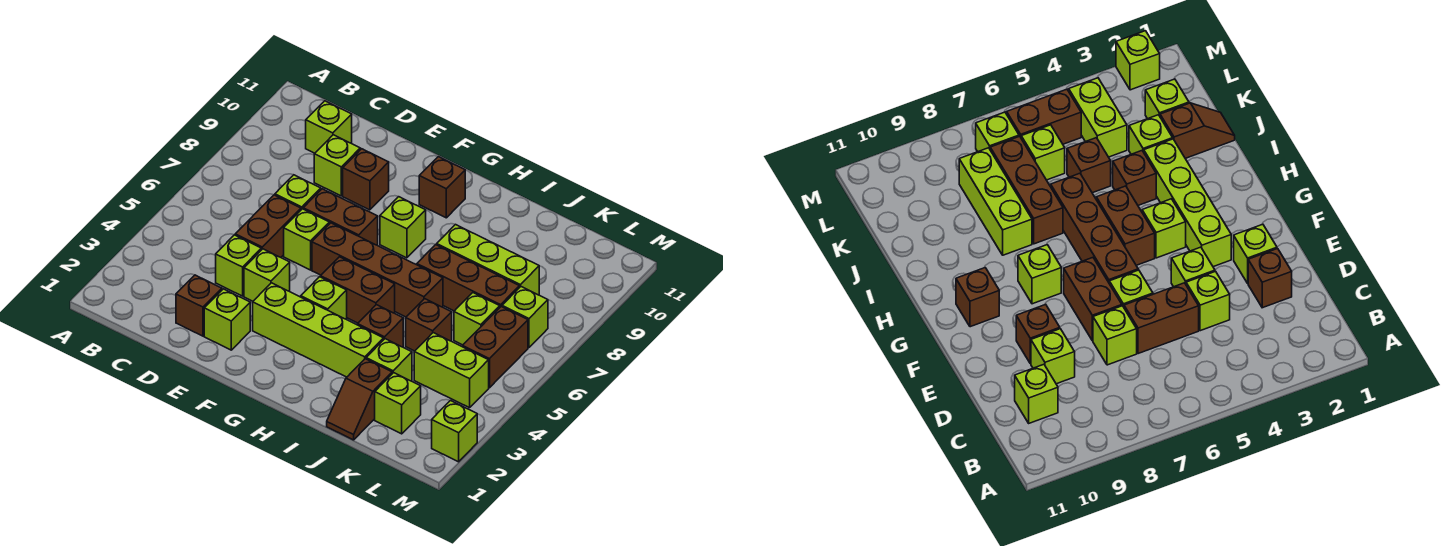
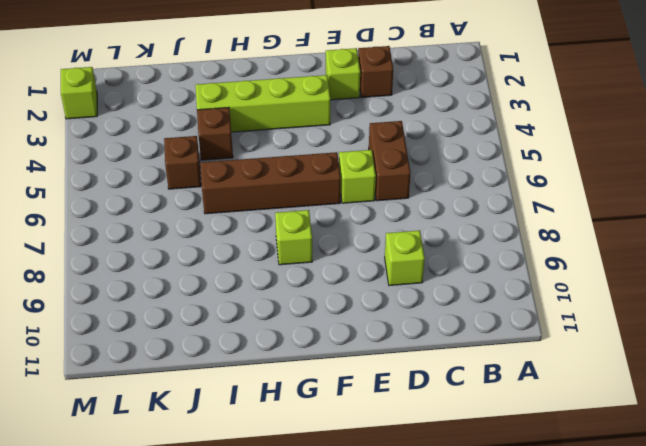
none -> lime 1x1 brick [306,101,352,153]
none -> lime 1x1 brick [216,235,261,296]
none -> lime 1x1 brick [275,175,321,210]

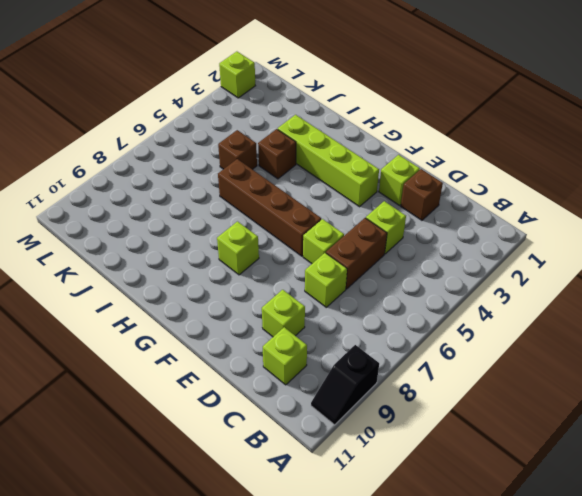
black 1x2 slope [311,345,379,425] -> none
none -> lime 1x1 brick [244,249,290,301]
none -> brown 1x2 brick [303,189,378,245]
none -> brown 1x1 brick [343,149,389,210]

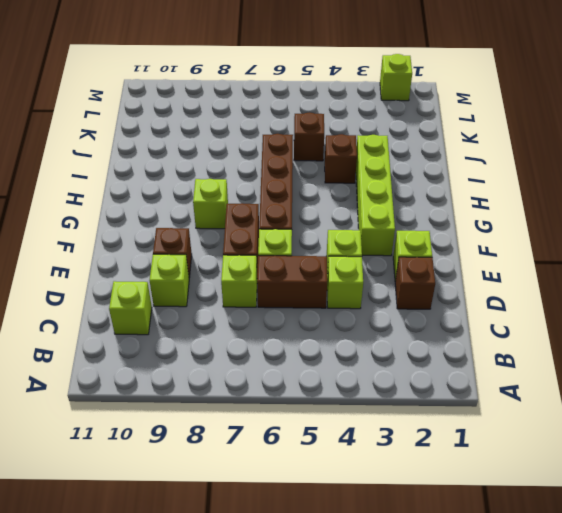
none -> lime 1x1 brick [301,277,347,319]
none -> brown 1x2 brick [321,257,395,323]
none -> brown 1x1 brick [419,157,465,218]

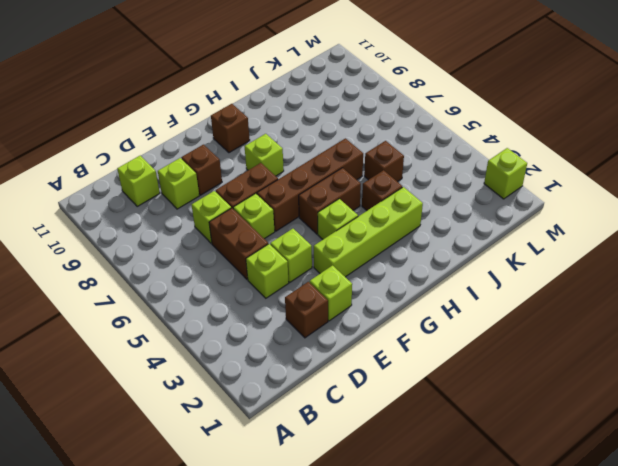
none -> brown 1x3 brick [417,245,519,311]
none -> lime 1x3 brick [437,224,539,295]
none -> brown 1x2 slope [327,359,392,440]

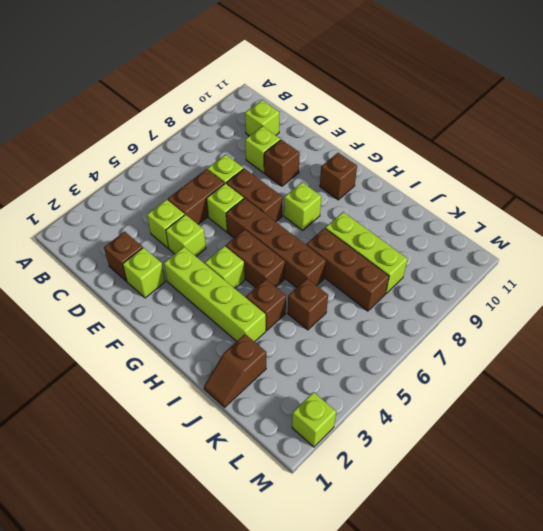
none -> lime 1x1 brick [366,339,412,381]
none -> lime 1x1 brick [375,373,421,434]
none -> lime 1x2 brick [414,333,489,408]

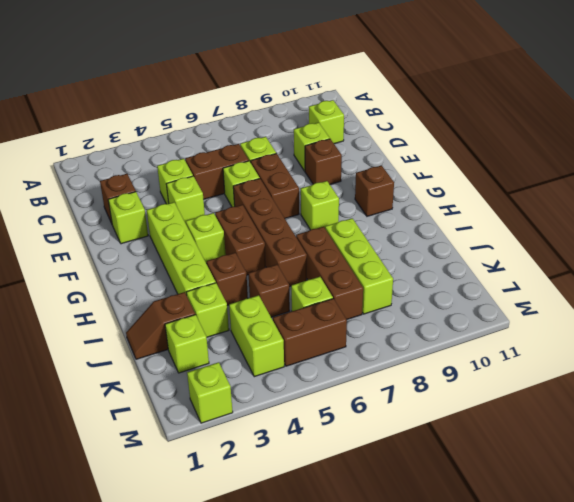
none -> lime 1x1 brick [502,287,548,348]

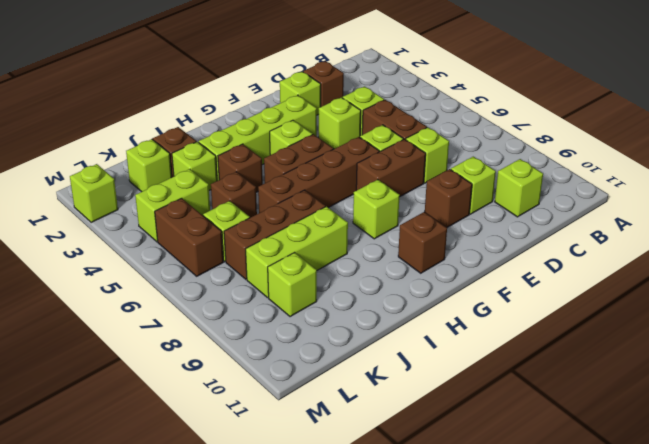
lime 1x1 brick [268,253,317,317] -> lime 1x1 brick moved to [502,287,548,348]

